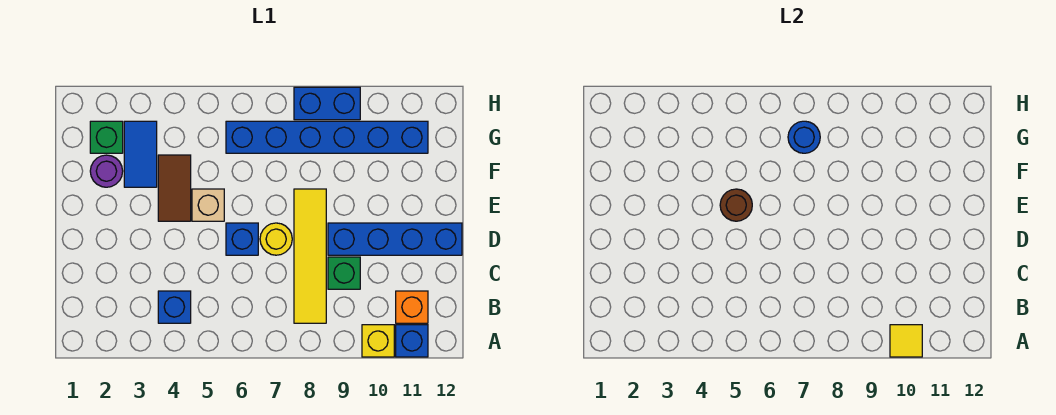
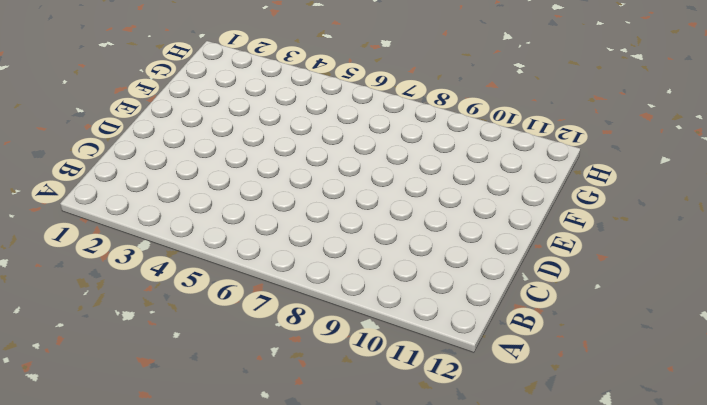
none -> yellow 1x1 brick [362,325,394,357]
none -> blue 1x1 brick [396,325,428,357]
none -> blue 1x1 brick [158,291,191,323]

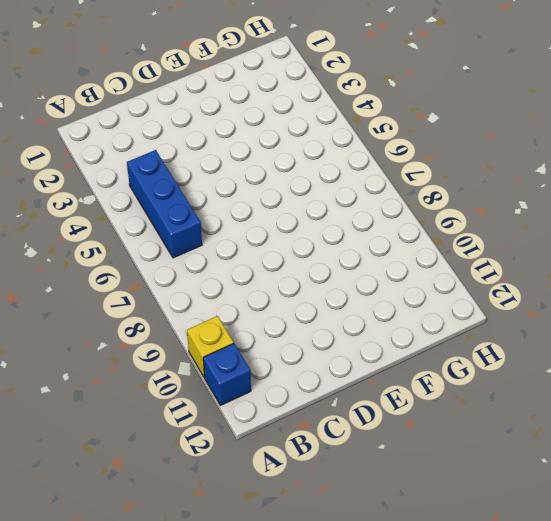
blue 1x3 brick [127,150,202,258] -> blue 1x1 brick [158,291,191,323]
none -> yellow 1x4 tile [294,189,326,323]
none -> orange 1x1 brick [396,291,428,323]
none -> green 1x1 brick [328,257,360,289]

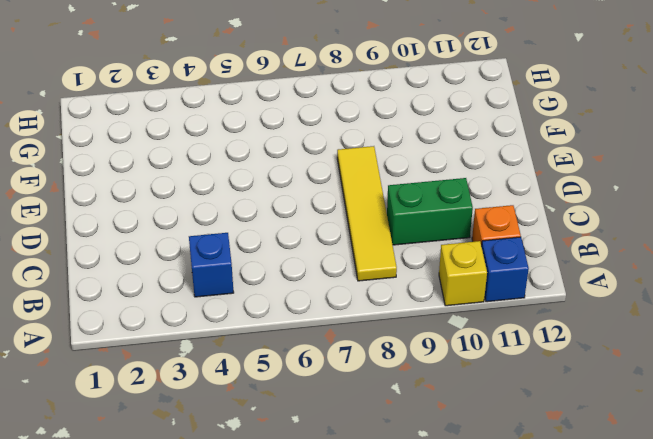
green 1x2 brick [387,178,473,245] -> green 1x1 brick [328,257,360,289]
none -> blue 1x1 brick [226,223,258,255]
none -> yellow 1x1 round brick [260,223,292,255]
none -> blue 1x4 brick [328,223,462,255]

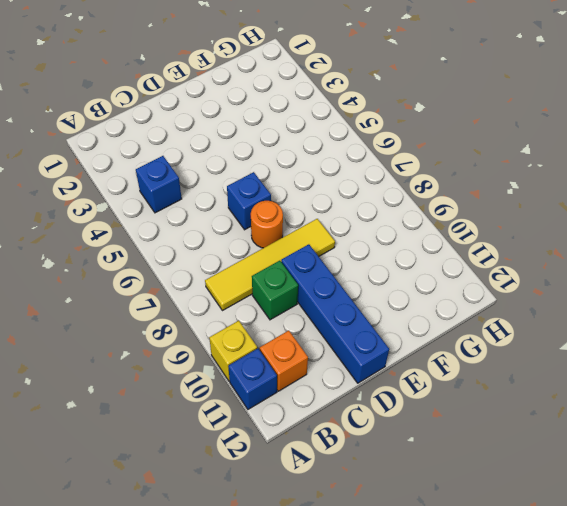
orange 1x1 round brick [251,201,283,248] -> yellow 1x1 round brick [260,223,292,255]
none -> brown 1x2 tile [158,155,191,221]
none -> tan 1x1 brick [192,189,224,221]
none -> purple 1x1 round brick [90,155,123,187]

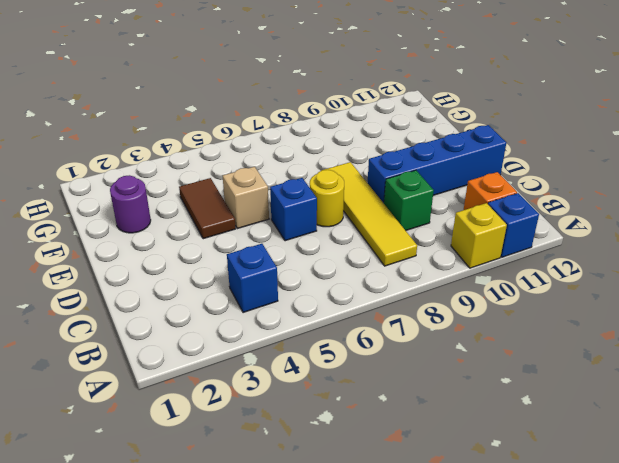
none -> blue 1x2 tile [124,121,157,187]
none -> green 1x1 brick [90,121,123,153]
none -> blue 1x6 brick [226,121,428,153]

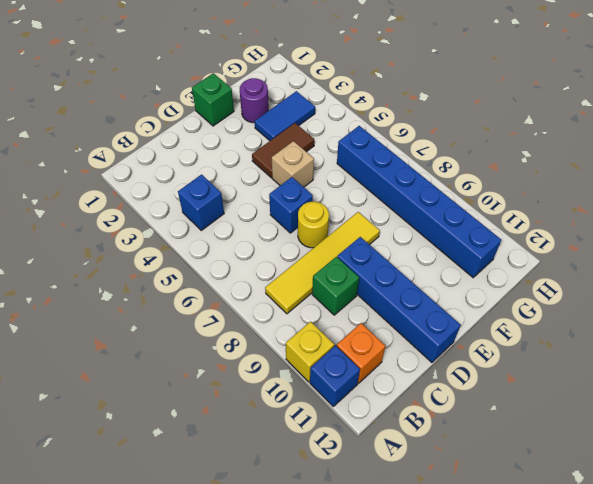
green 1x1 brick [192,73,234,126] -> green 1x1 brick moved to [90,121,123,153]
none -> blue 1x2 brick [294,87,360,120]
none -> yellow 1x1 tile [890,325,922,357]
none -> brown 1x1 round brick [720,189,752,221]

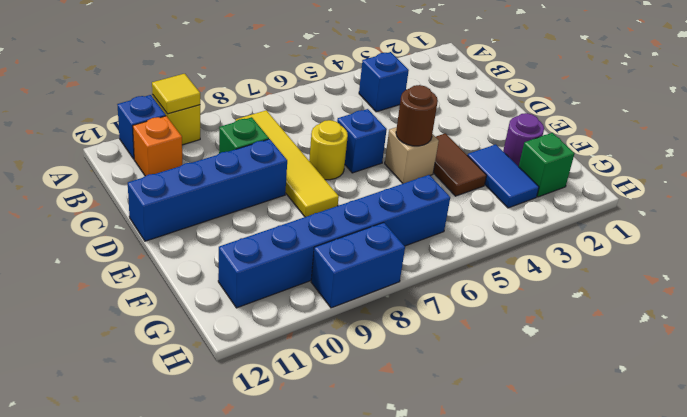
none -> blue 1x1 round brick [788,121,820,153]

